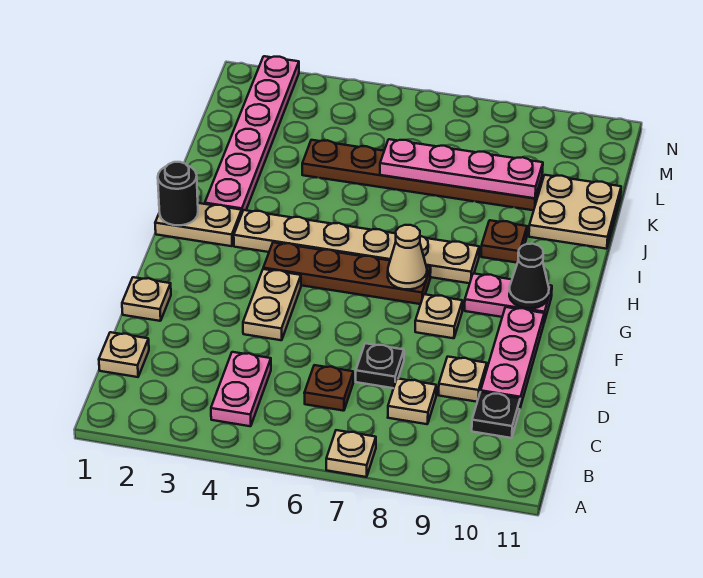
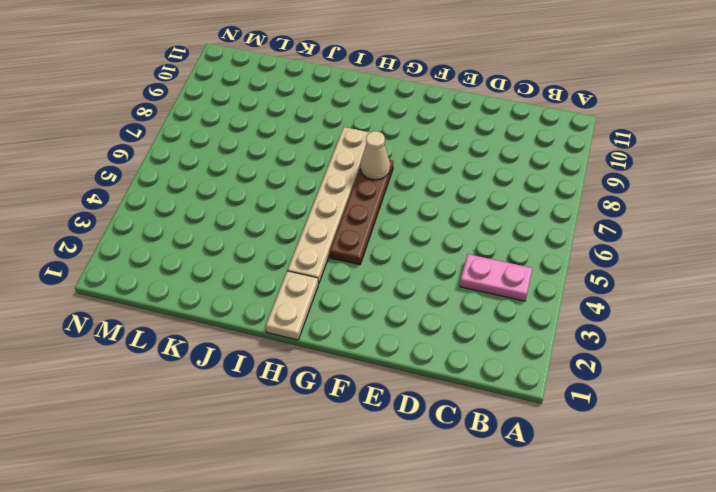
none -> tan 1x1 plate [326,430,376,477]
none -> tan 1x1 plate [99,332,149,377]
none -> brown 1x1 plate [304,365,353,411]

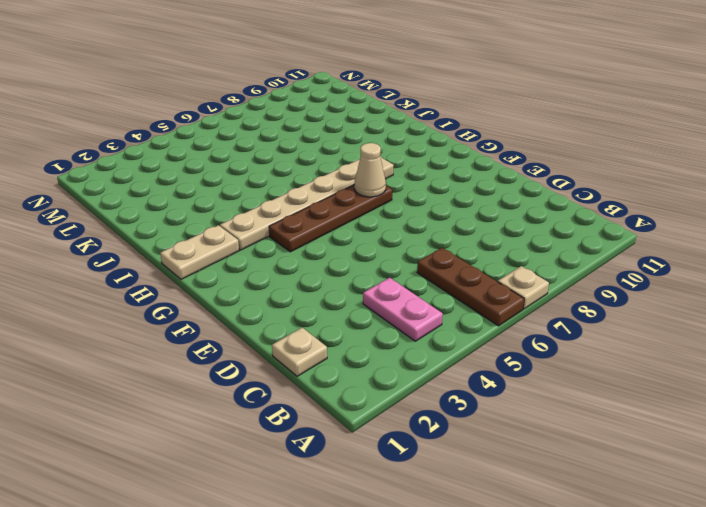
brown 1x3 plate [417,248,524,326] -> brown 1x1 plate [304,365,353,411]
none -> tan 1x1 plate [388,378,436,424]
none -> black 1x1 plate [472,392,520,438]
none -> black 1x1 plate [356,343,404,388]

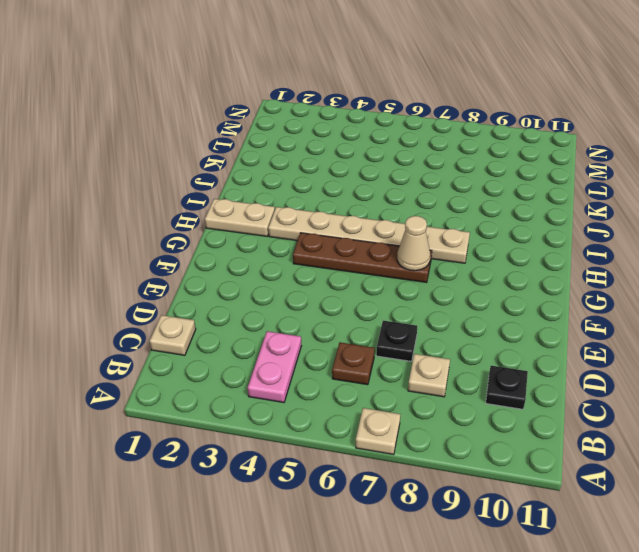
none -> tan 1x1 plate [439,357,487,402]
none -> pink 1x3 plate [481,307,544,407]
none -> tan 1x1 plate [122,277,171,321]

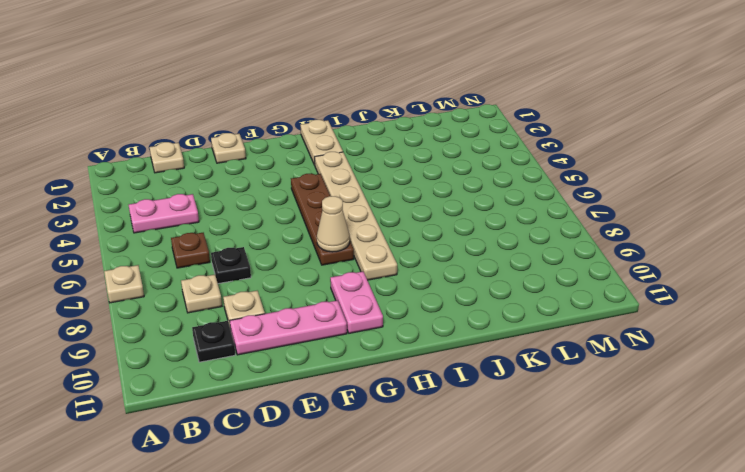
none -> tan 1x2 plate [243,269,301,340]
none -> tan 1x1 plate [415,294,463,338]
none -> pink 1x6 plate [205,56,299,212]

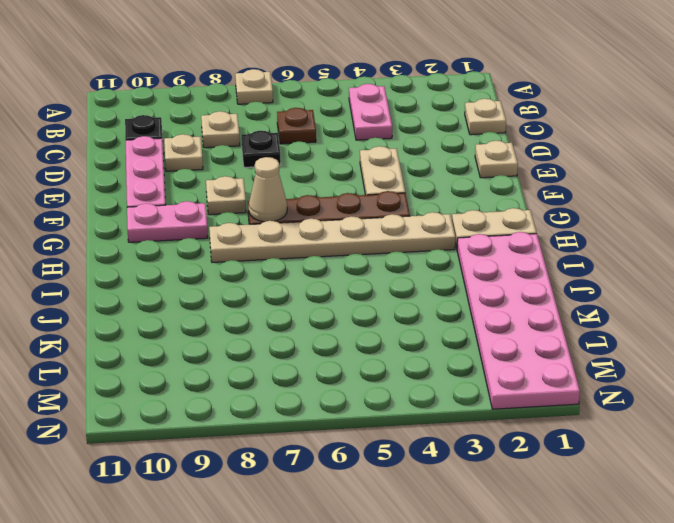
pink 2x6 plate [457,232,580,409] -> pink 1x6 plate [205,56,299,212]
none -> brown 1x1 plate [481,220,527,263]
none -> tan 2x2 plate [529,175,621,249]
none -> brown 1x6 plate [302,140,542,210]

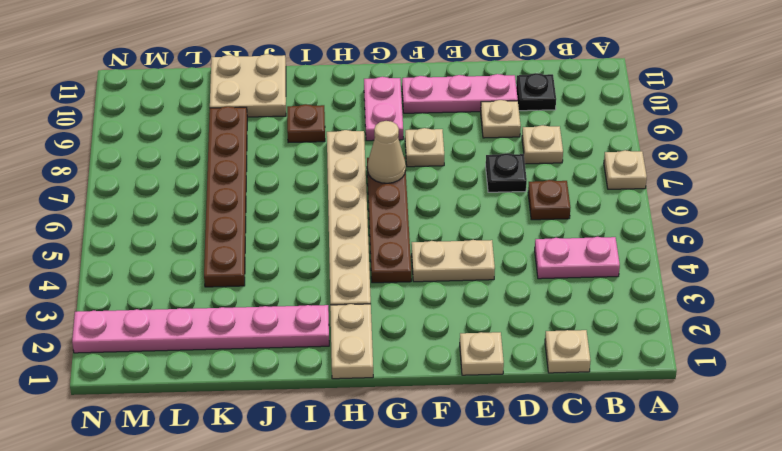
none -> black 1x1 cone [509,244,549,309]
none -> black 1x1 round brick [158,162,198,225]
none -> pink 1x4 plate [380,139,543,198]

